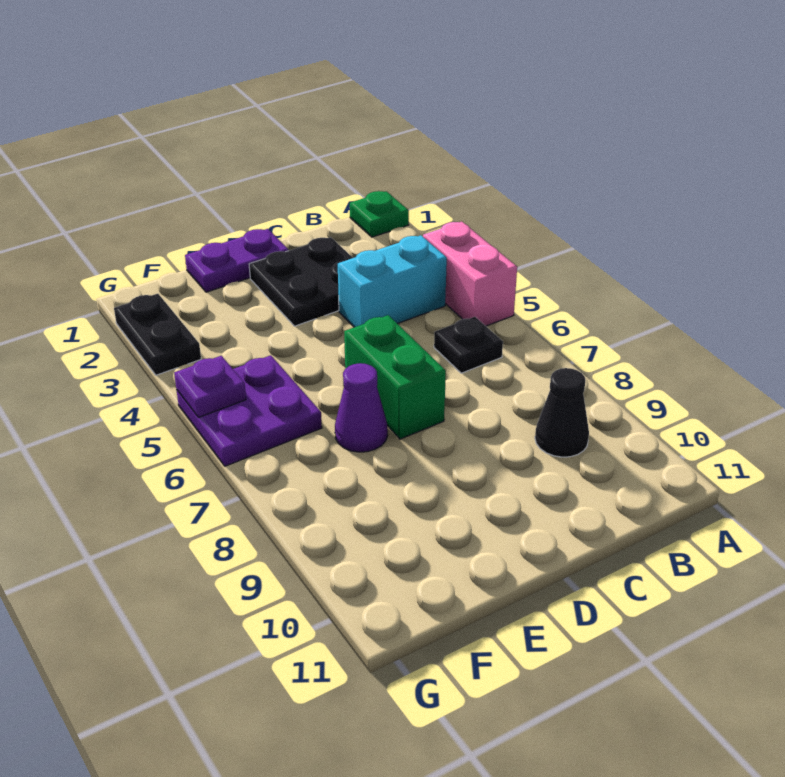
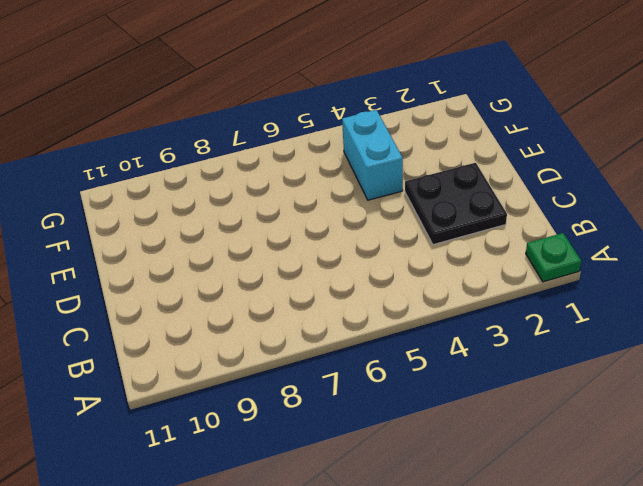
cyan 1x2 brick [342,110,403,200] -> cyan 1x2 brick moved to [338,235,447,327]
none -> pink 1x2 brick [423,222,517,326]
none -> black 1x1 plate [434,317,503,373]
none -> black 1x1 cone [535,368,589,457]

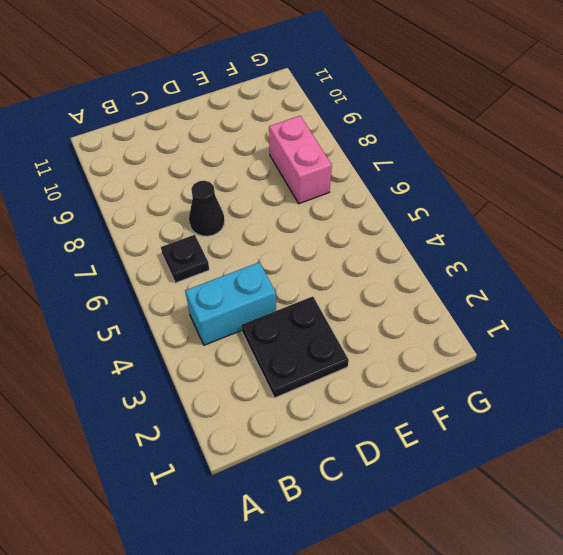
black 1x1 cone [189,181,225,236] -> black 1x1 cone moved to [535,368,589,457]
pink 1x2 brick [269,116,332,204] -> pink 1x2 brick moved to [423,222,517,326]
none -> green 1x1 plate [350,191,409,237]
none -> purple 1x2 plate [185,229,289,292]
none -> green 1x2 brick [344,315,446,439]

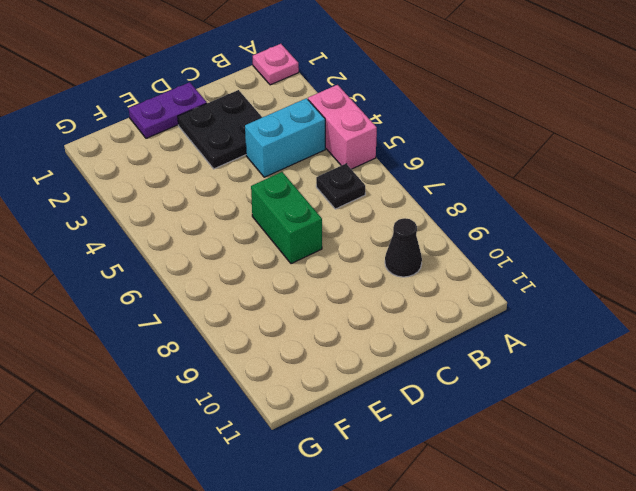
pink 1x1 plate [253,44,299,85] -> green 1x1 plate [350,191,409,237]
none -> purple 1x1 cone [335,363,388,452]
none -> purple 2x2 plate [177,355,322,466]
none -> black 1x2 plate [114,294,201,375]

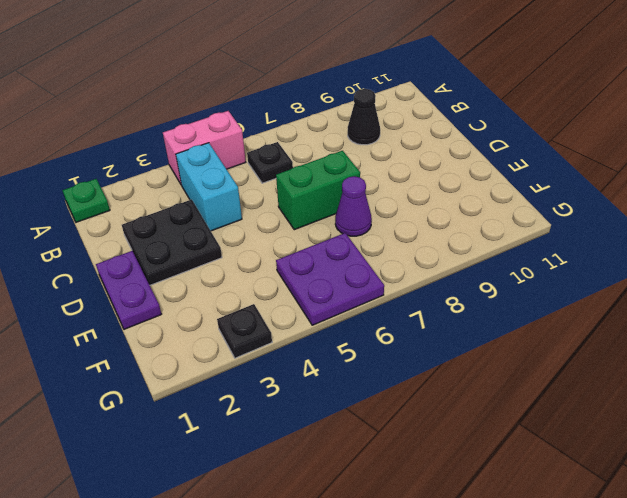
black 1x1 plate [217,304,272,358] -> black 1x2 plate [114,294,201,375]
none -> purple 1x1 plate [174,356,246,417]

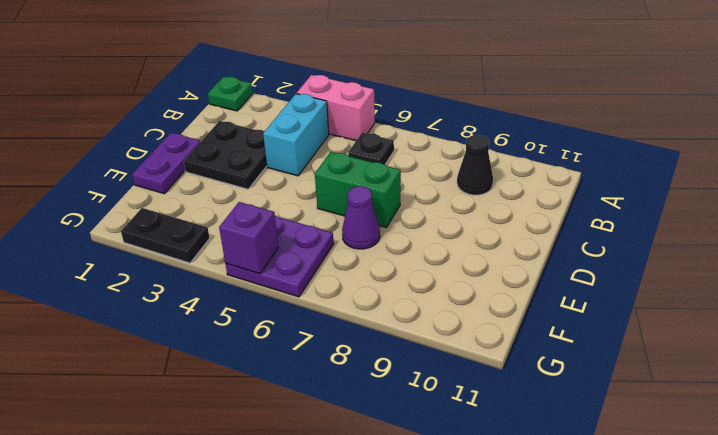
purple 1x1 brick [219,202,279,274] -> purple 1x1 plate [174,356,246,417]

